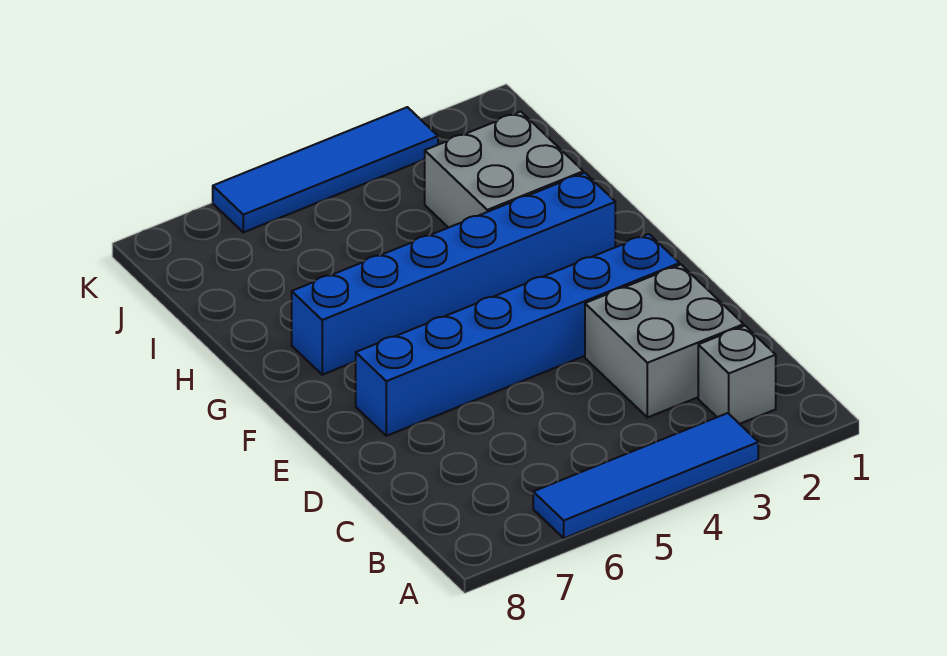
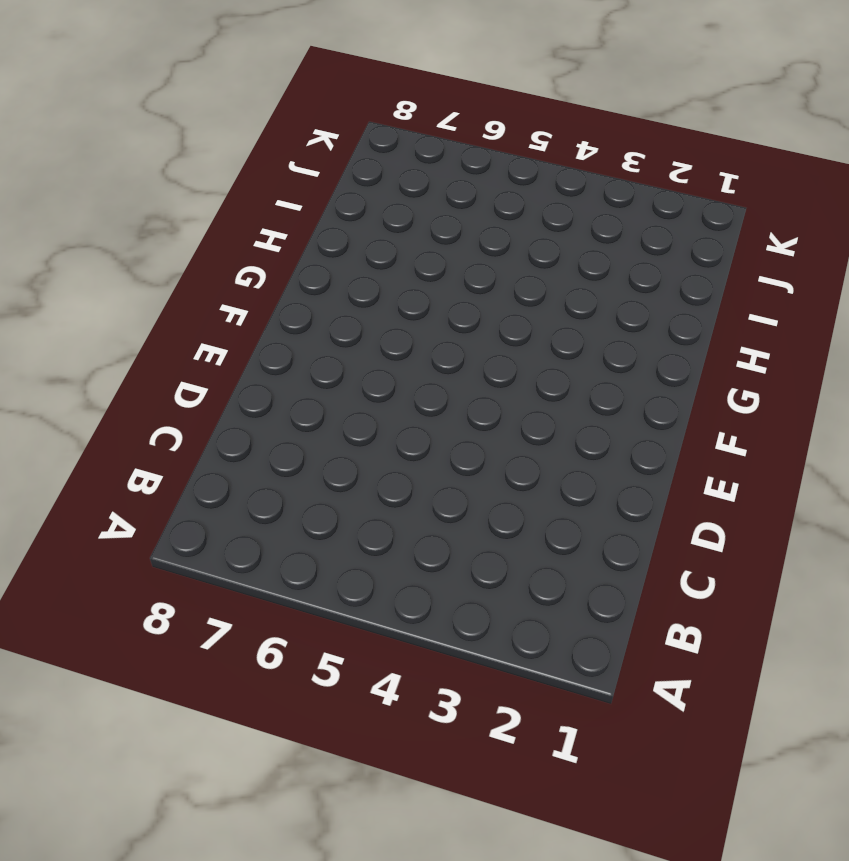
none -> blue 1x4 tile [533,413,758,538]
none -> grey 1x1 brick [698,326,776,424]

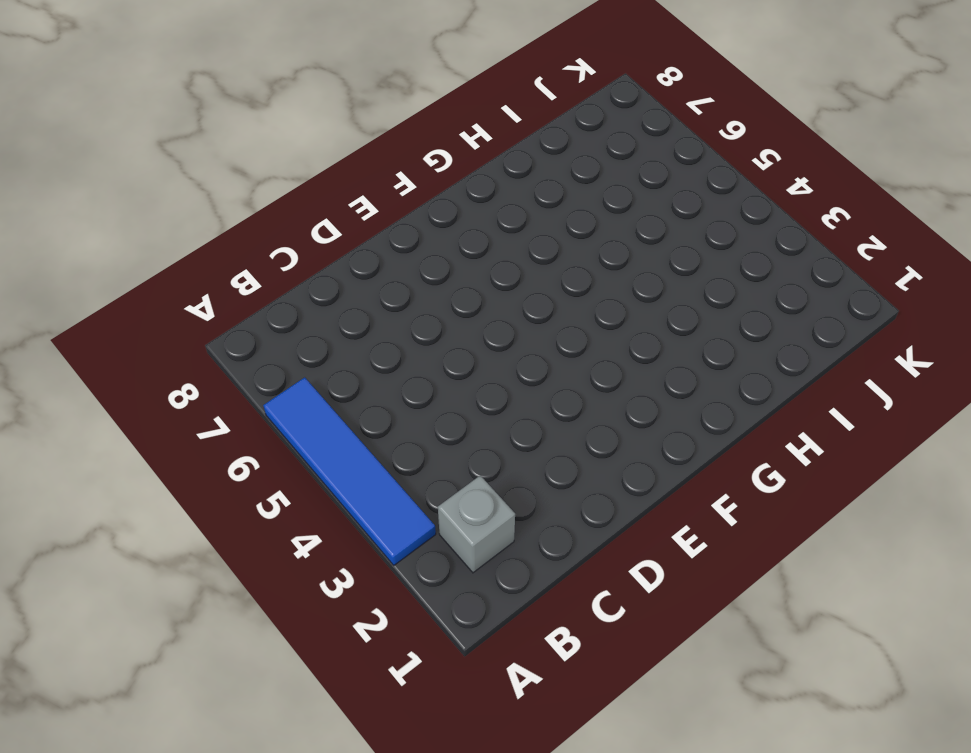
none -> grey 2x2 brick [585,265,744,418]
none -> blue 1x6 brick [356,234,680,436]

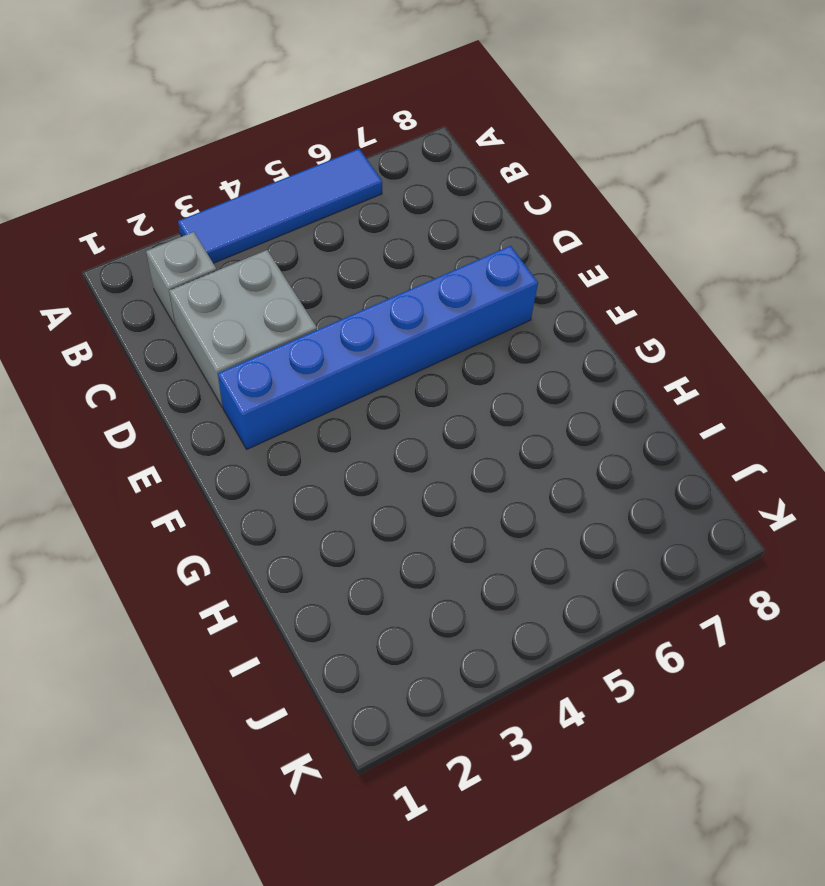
none -> blue 1x6 brick [292,173,615,375]
none -> grey 2x2 brick [425,112,583,228]

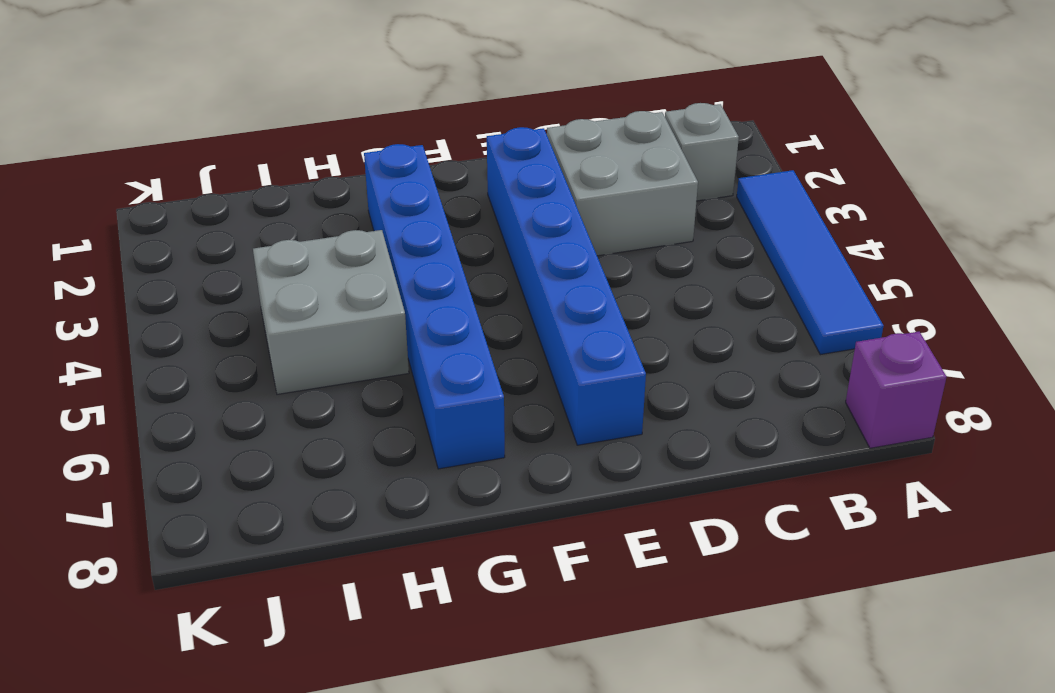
purple 1x1 brick [846,332,946,448] -> none
grey 2x2 brick [253,230,409,394] -> grey 2x2 brick moved to [425,112,583,228]
none -> blue 1x4 tile [213,107,438,232]

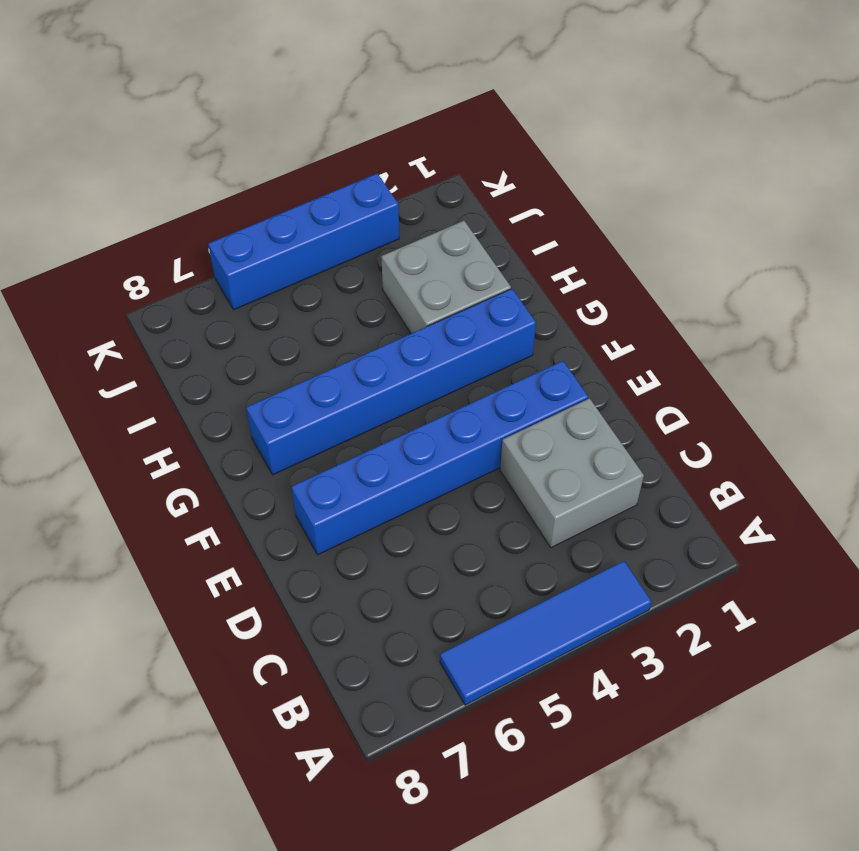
blue 1x4 brick [208,173,399,310] -> blue 1x4 tile [213,107,438,232]
none -> grey 1x1 brick [698,326,776,424]

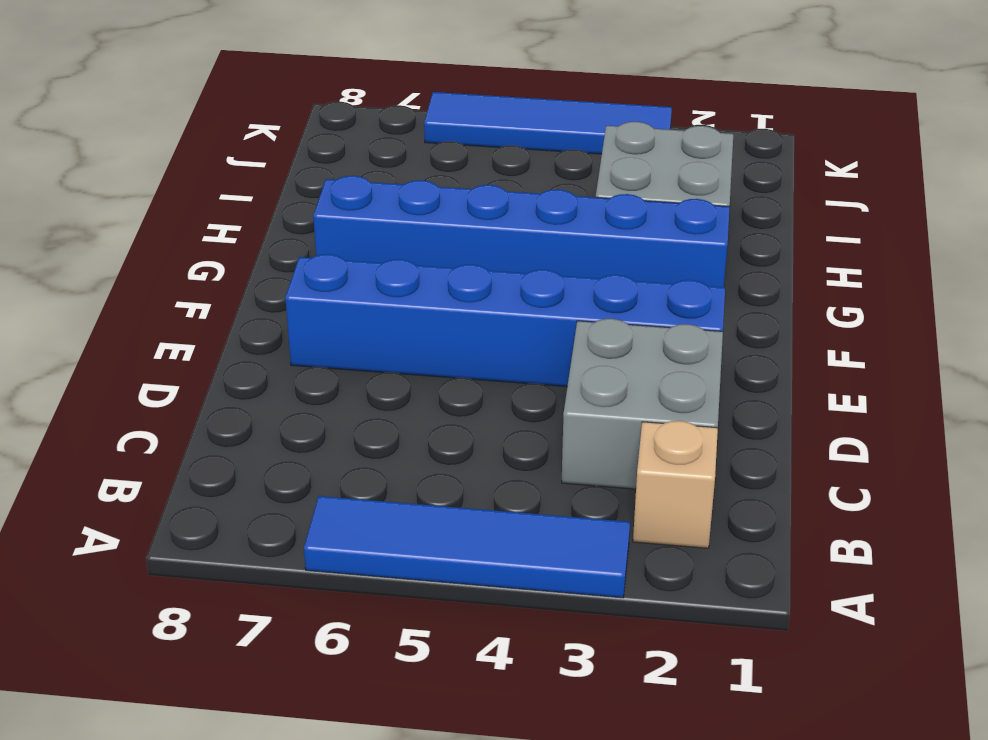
tan 1x1 brick [633,421,718,548] -> grey 1x1 brick [698,326,776,424]

